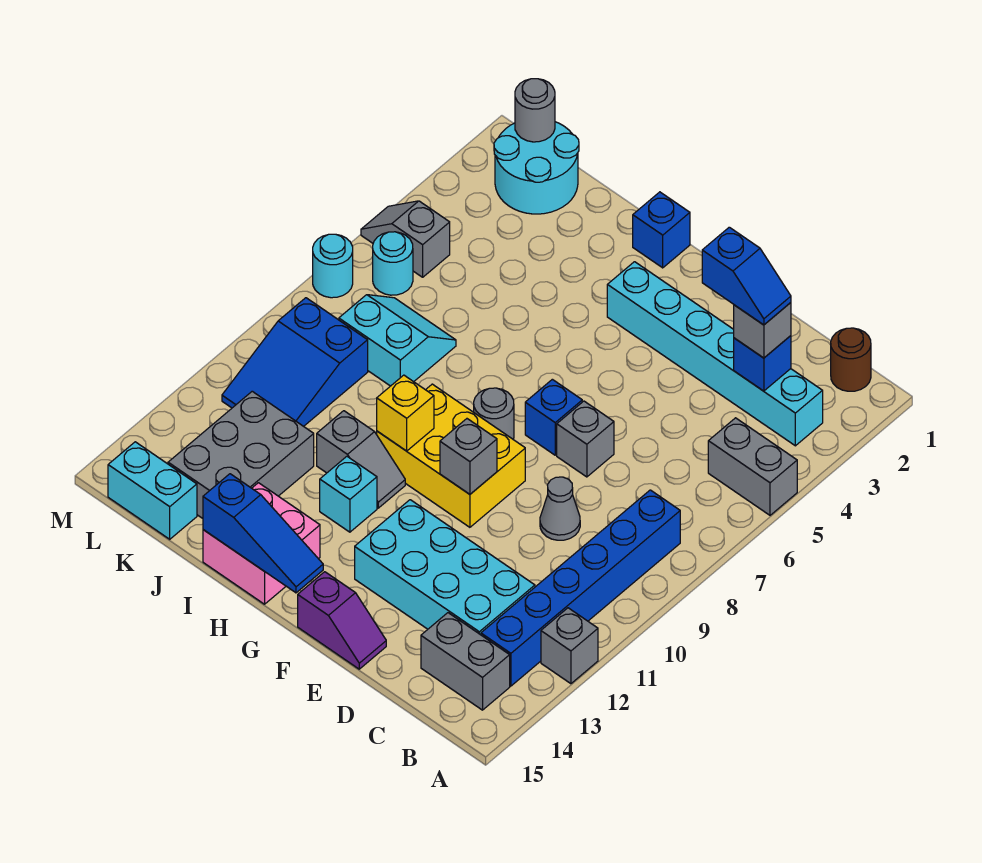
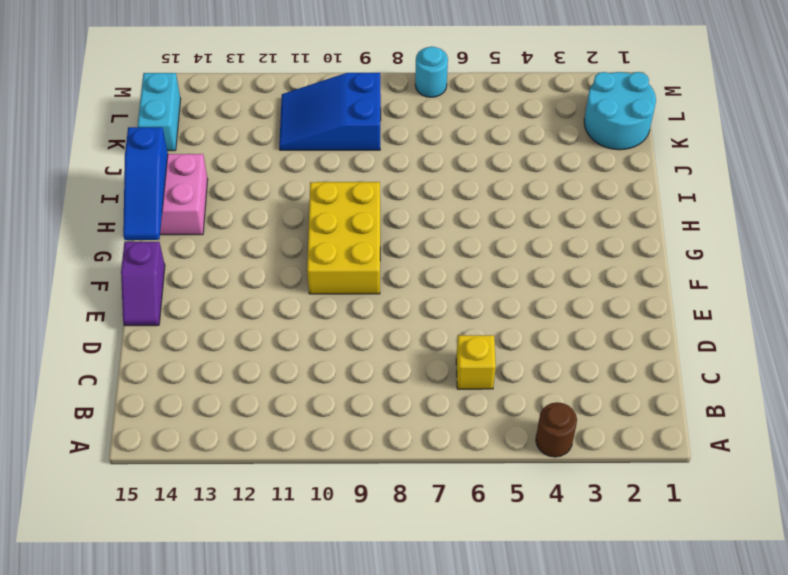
brown 1x1 round brick [536,402,577,457] -> brown 1x1 round brick moved to [831,328,871,391]
yellow 1x1 brick [456,335,496,389] -> yellow 1x1 brick moved to [377,375,434,451]
none -> grey 1x2 brick [708,418,797,515]
none -> grey 1x1 brick [541,608,598,684]
none -> cyan 1x6 brick [607,262,823,446]
none -> blue 1x6 brick [481,490,680,686]

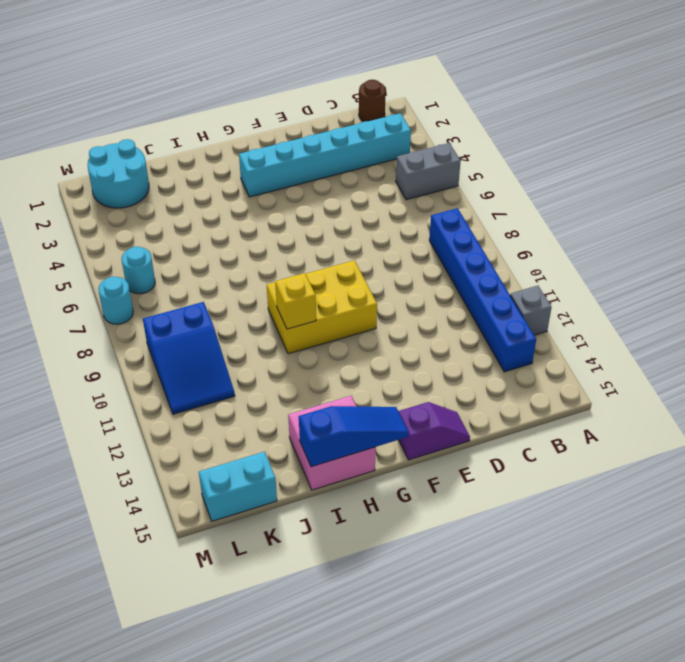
none -> grey 1x2 brick [421,613,510,710]
none -> cyan 2x4 brick [355,500,535,635]
none -> grey 1x1 cone [540,477,580,540]
none -> grey 1x1 brick [557,401,614,477]

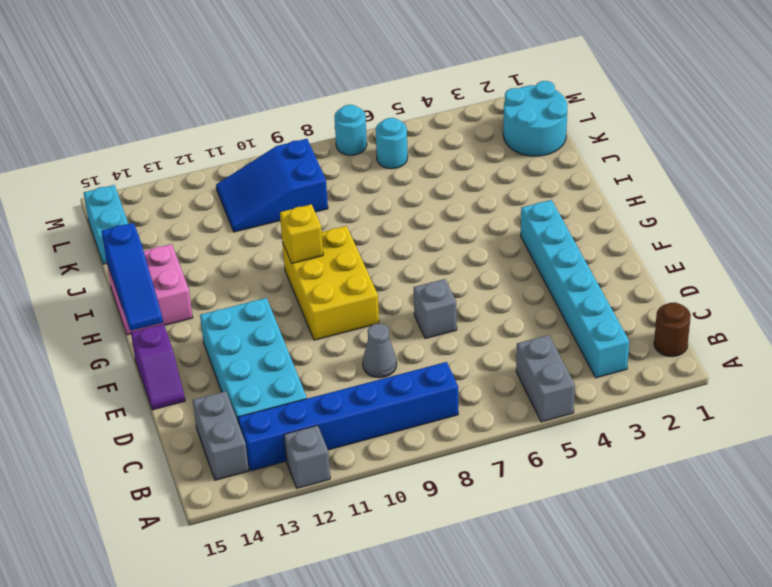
none -> blue 1x1 brick [525,379,582,455]
none -> grey 1x1 round brick [474,388,514,439]
none -> blue 1x1 brick [633,192,690,268]
none -> grey 1x2 slope [317,411,405,508]

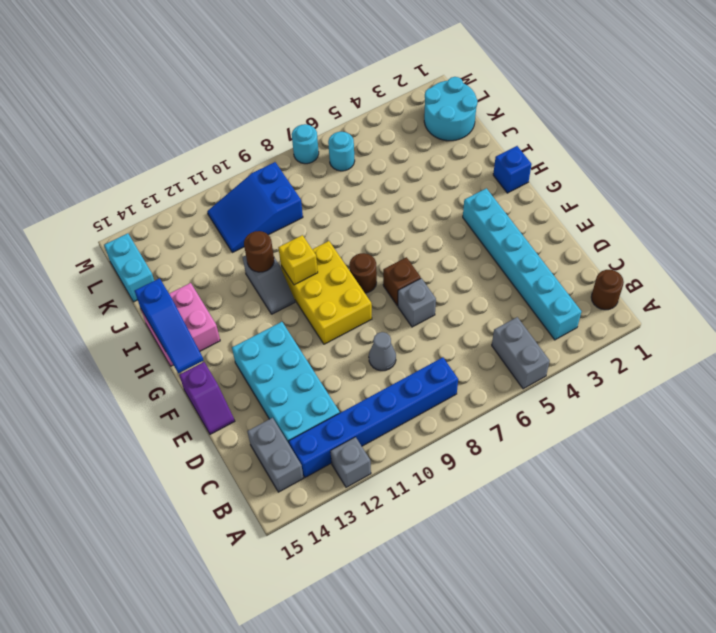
brown 1x1 brick [383,257,421,306] -> blue 1x1 brick [525,379,582,455]
brown 1x1 round brick [349,253,377,293] -> grey 1x1 round brick [474,388,514,439]
brown 1x1 round brick [244,231,274,272] -> none
none -> cyan 1x1 brick [320,456,377,532]
none -> cyan 2x2 slope [339,295,456,386]
none -> grey 2x3 brick [168,391,314,518]
none -> grey 1x2 slope [361,201,450,277]

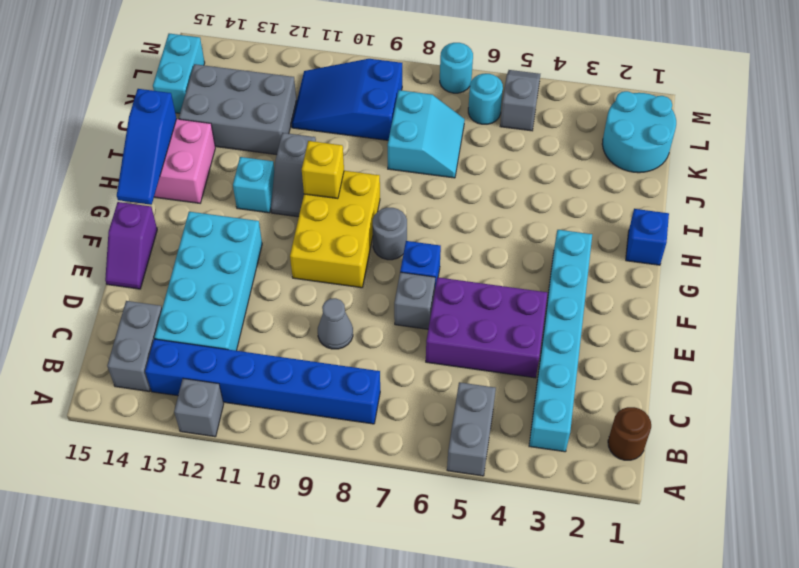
purple 2x3 brick [426,277,547,378] -> none
none -> blue 1x1 brick [734,336,791,391]
none -> grey 1x1 brick [440,419,497,494]
none -> grey 1x1 round brick [515,79,555,142]
none -> grey 1x1 brick [734,303,791,358]

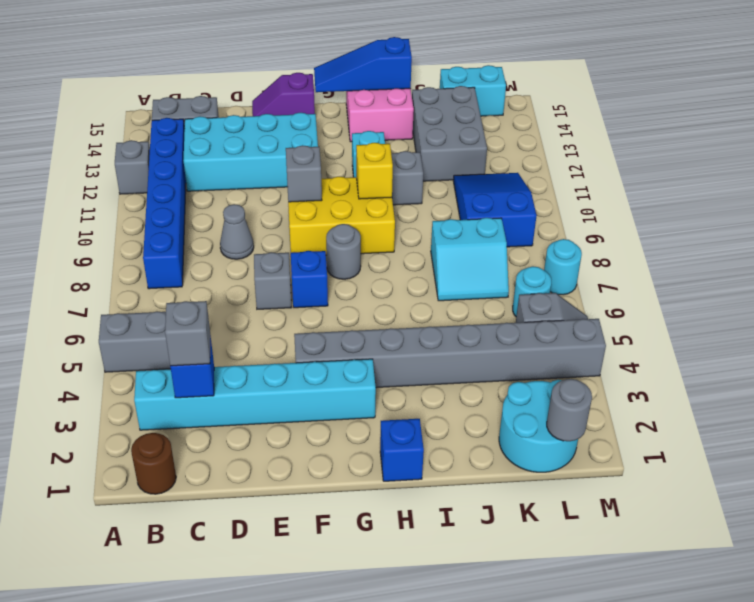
grey 1x8 brick [294,319,606,388] -> none
none -> blue 1x2 slope [702,227,791,325]

